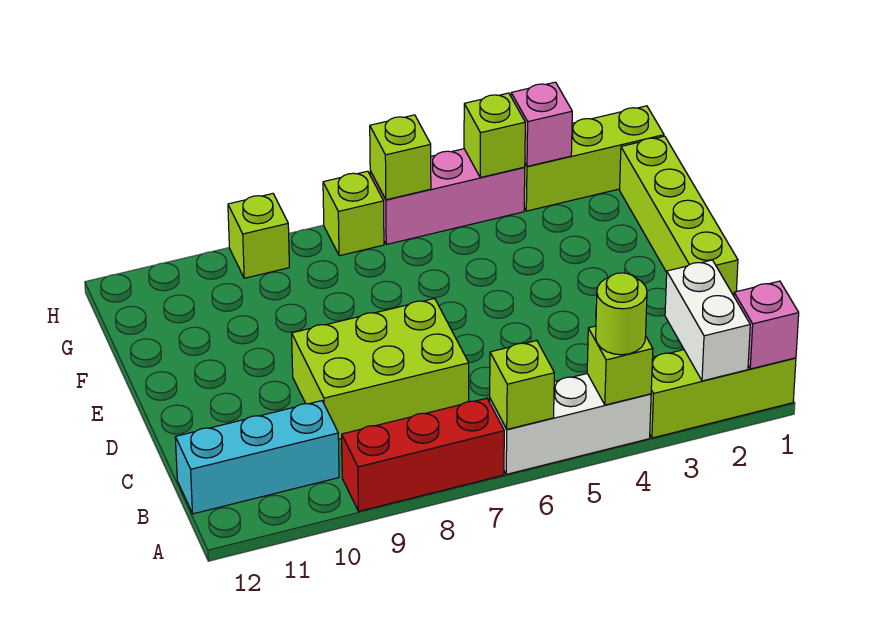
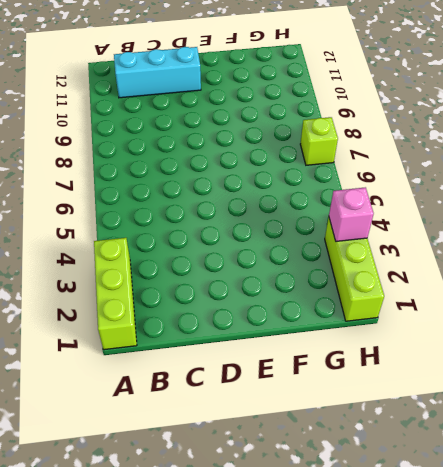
cyan 1x3 brick [114,47,201,98] -> cyan 1x3 brick turned to [175,401,339,514]
none -> white 1x3 brick [490,374,651,474]
none -> red 1x3 brick [342,398,504,511]
none -> lime 2x3 brick [292,298,469,439]

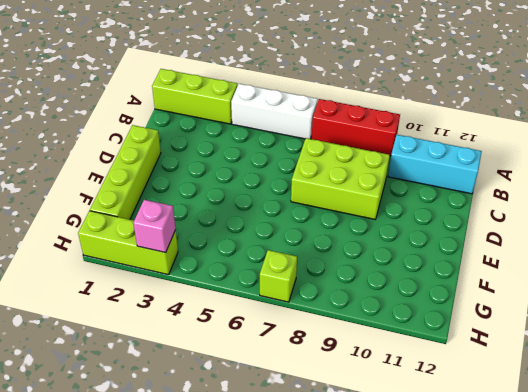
none -> pink 1x3 brick [370,149,525,244]
none -> lime 1x1 brick [228,194,289,278]
none -> pink 1x1 brick [734,281,799,369]

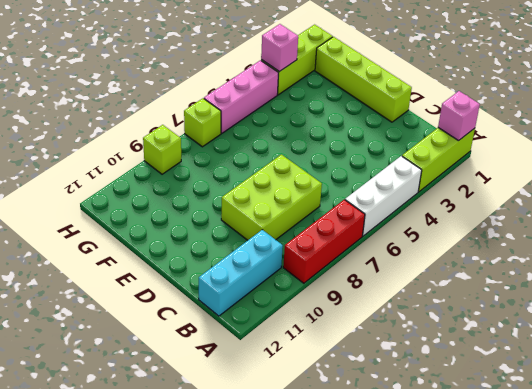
none -> white 1x2 brick [665,260,750,381]
none -> lime 1x1 brick [587,326,653,405]
none -> lime 1x1 brick [490,341,554,429]

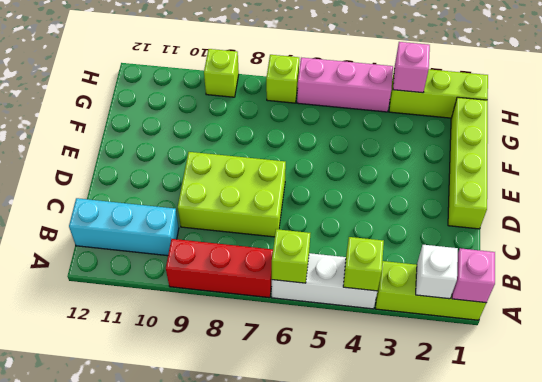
white 1x1 brick [416,245,458,299] -> white 1x2 brick [665,260,750,381]
none -> lime 1x1 brick [464,93,525,177]
none -> lime 1x1 brick [370,115,431,200]
none -> lime 1x1 round brick [596,273,647,355]

